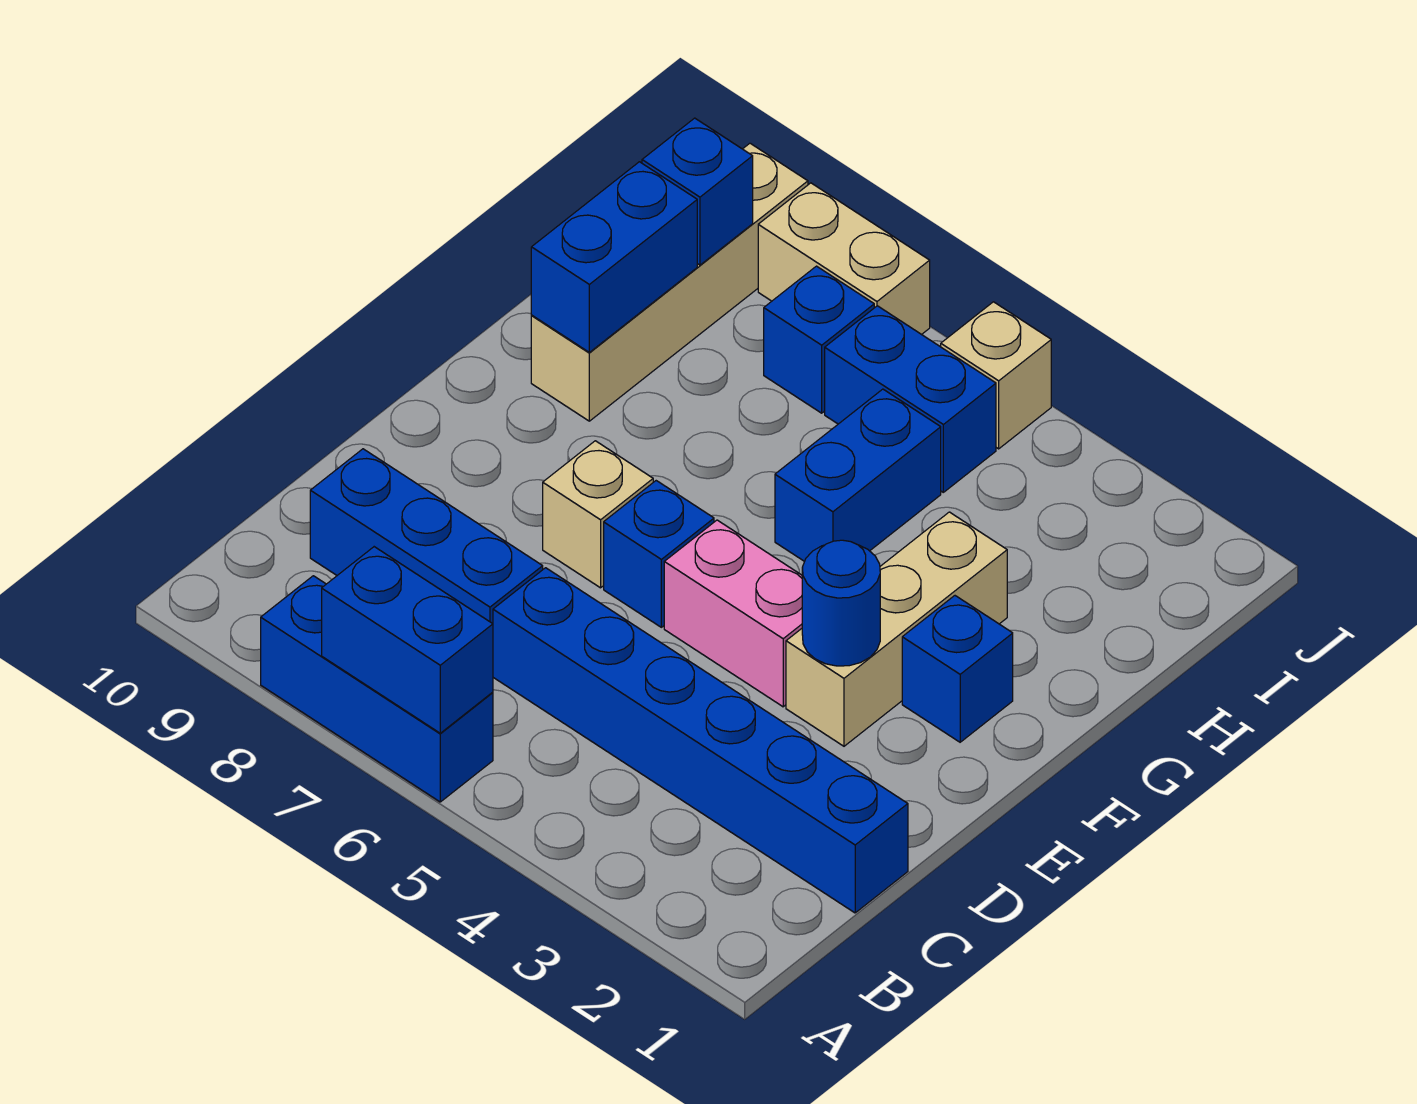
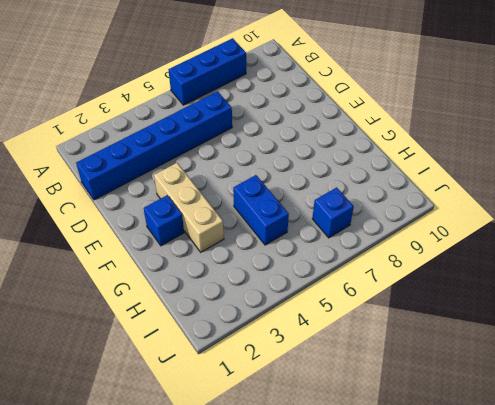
none -> blue 1x3 brick [310,449,543,624]
none -> pink 1x2 brick [664,520,802,707]
none -> blue 1x1 brick [604,481,714,627]

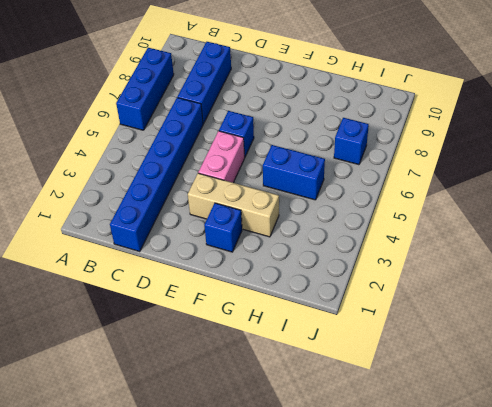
none -> tan 1x1 brick [543,441,653,588]
none -> tan 1x4 brick [531,143,808,421]
none -> blue 1x2 brick [825,306,996,492]

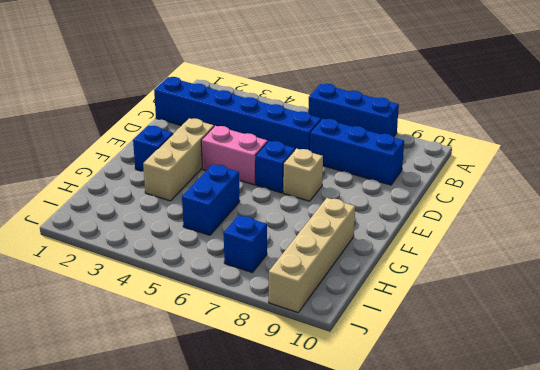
none -> blue 1x2 brick [825,306,996,492]
none -> tan 1x1 brick [941,302,1051,449]
none -> tan 1x2 brick [758,183,930,335]

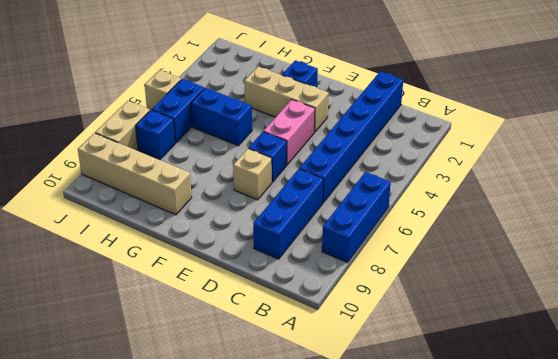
none -> blue 1x2 brick [322,547,493,733]
none -> blue 1x1 round brick [802,540,880,666]
none -> blue 1x2 brick [531,162,697,352]

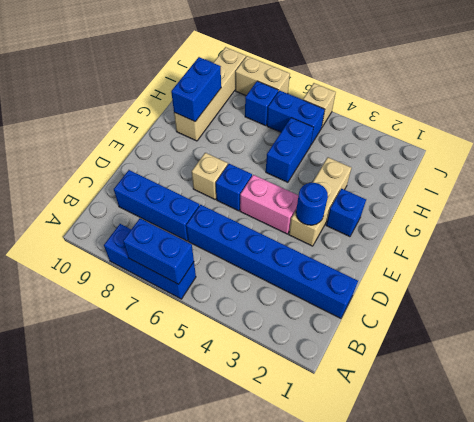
none -> blue 1x1 brick [642,118,753,265]

